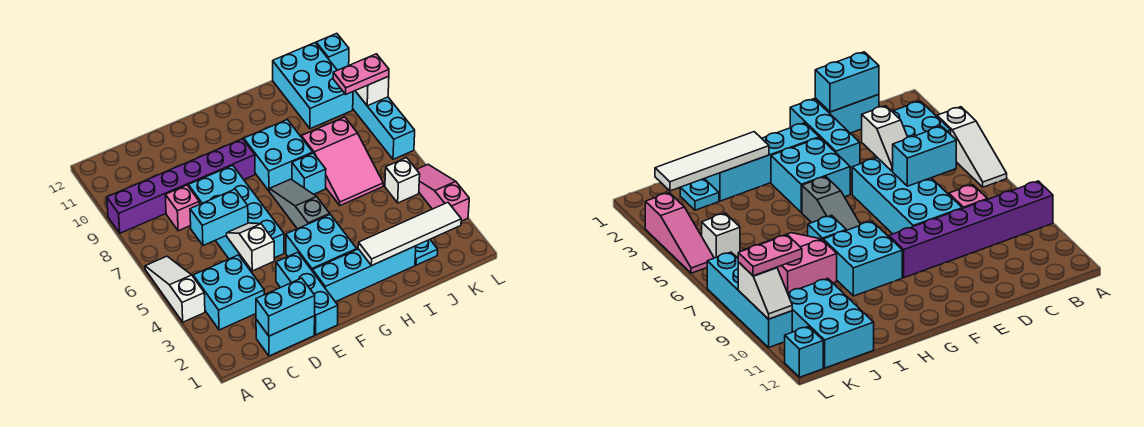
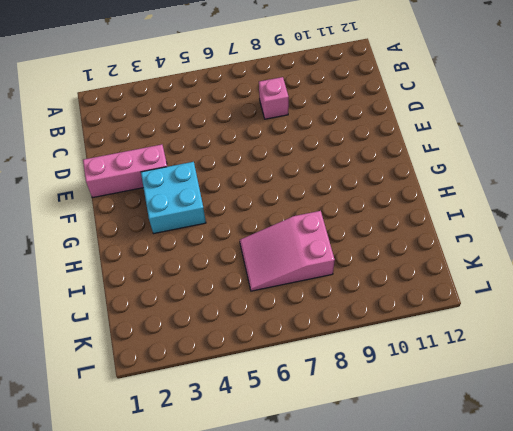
pink 1x3 brick [83,144,167,198] -> cyan 1x3 brick [276,252,338,335]
none -> white 1x3 slope [145,256,205,322]
none -> purple 1x6 brick [107,139,255,233]
none -> cyan 2x2 brick [193,255,264,330]

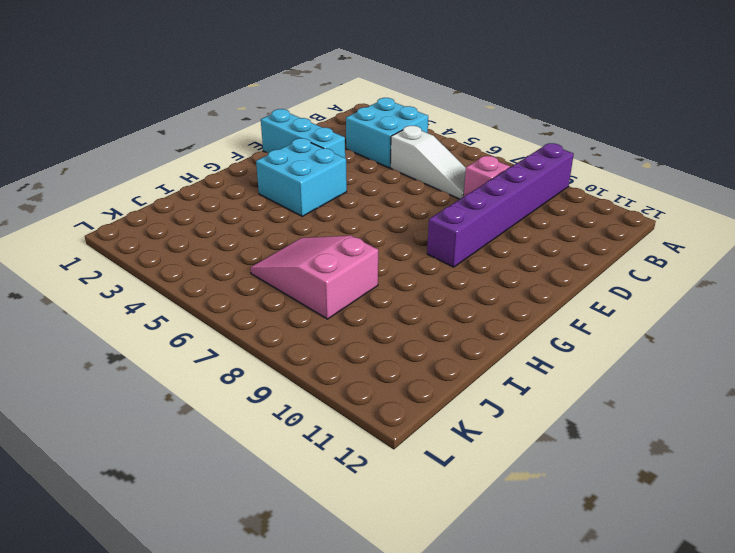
white 1x3 slope [391,126,466,199] -> white 1x3 slope moved to [145,256,205,322]
none -> cyan 1x2 brick [256,316,315,356]
none -> cyan 2x4 brick [188,165,284,269]
none -> cyan 1x4 brick [313,246,416,302]

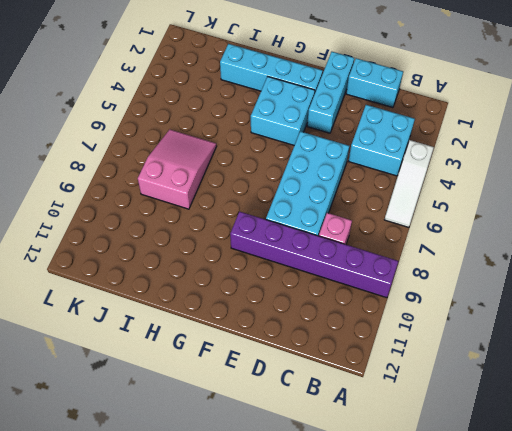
none -> grey 1x3 slope [270,179,330,229]
none -> cyan 2x2 brick [244,120,313,191]
none -> cyan 1x1 brick [292,153,326,194]

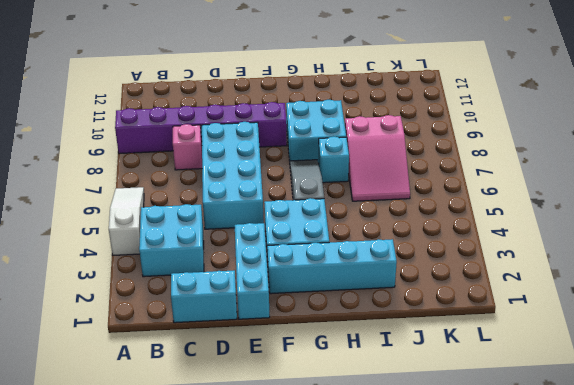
none -> cyan 1x1 plate [415,240,438,265]
none -> cyan 2x3 brick [273,43,353,129]
none -> white 1x1 brick [385,158,420,203]

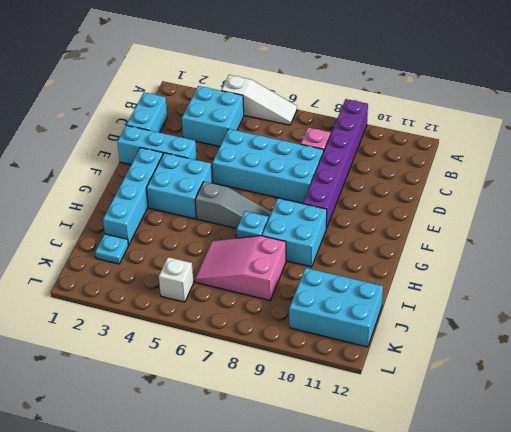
none -> pink 1x3 slope [416,164,469,221]
none -> cyan 1x4 brick [353,91,415,159]
none -> cyan 1x1 brick [316,33,349,70]

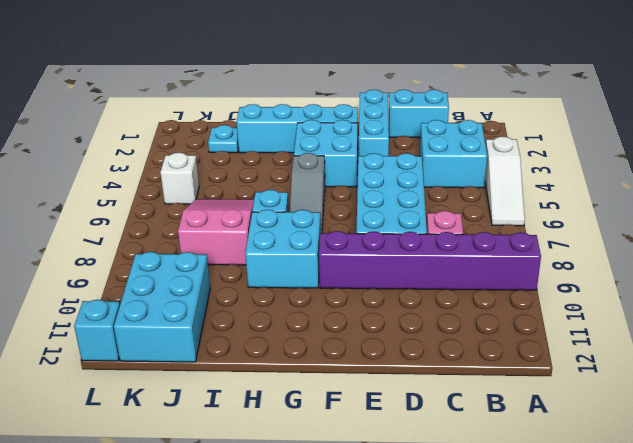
none -> pink 1x3 slope [416,164,469,221]
none -> cyan 1x4 brick [353,91,415,159]
none -> cyan 1x2 brick [256,278,315,336]

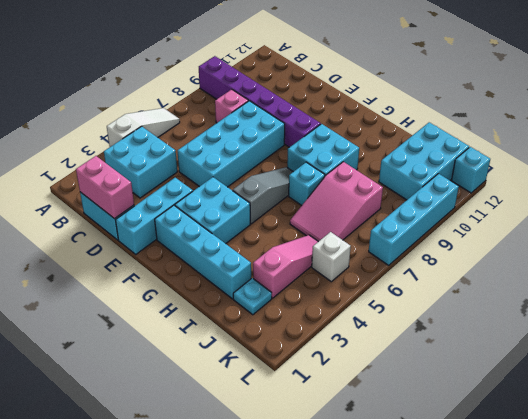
pink 1x2 brick [76,156,134,219] -> cyan 1x2 brick [256,278,315,336]
pink 1x3 slope [253,235,318,298] -> pink 1x3 slope moved to [416,164,469,221]
none -> cyan 1x2 brick [190,189,248,246]
none -> white 1x2 slope [227,223,274,271]
none -> white 1x4 tile [358,202,461,266]

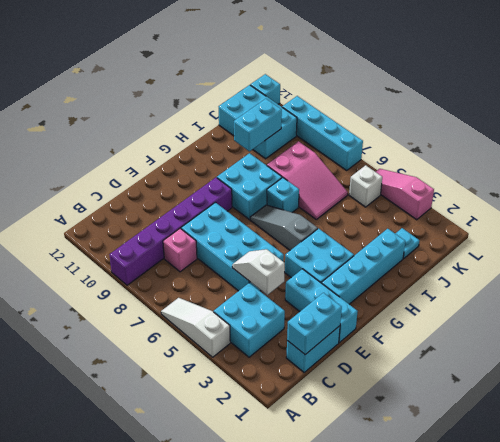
cyan 1x2 brick [234,99,282,152] -> cyan 1x2 brick moved to [190,189,248,246]
none -> white 1x4 tile [358,202,461,266]
none -> white 1x2 slope [355,76,389,106]
none -> pink 1x2 plate [333,54,389,94]

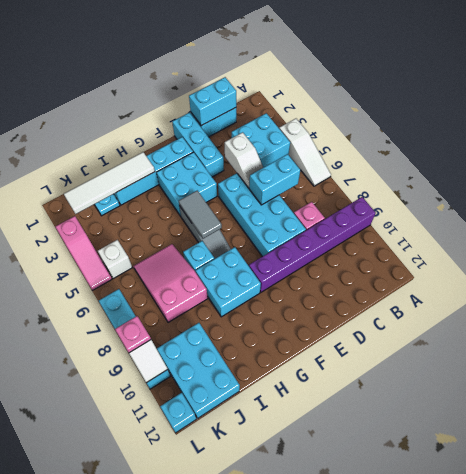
grey 1x2 tile [179,191,222,239] -> none
pink 1x1 plate [115,316,151,353] -> pink 1x2 plate [333,54,389,94]

